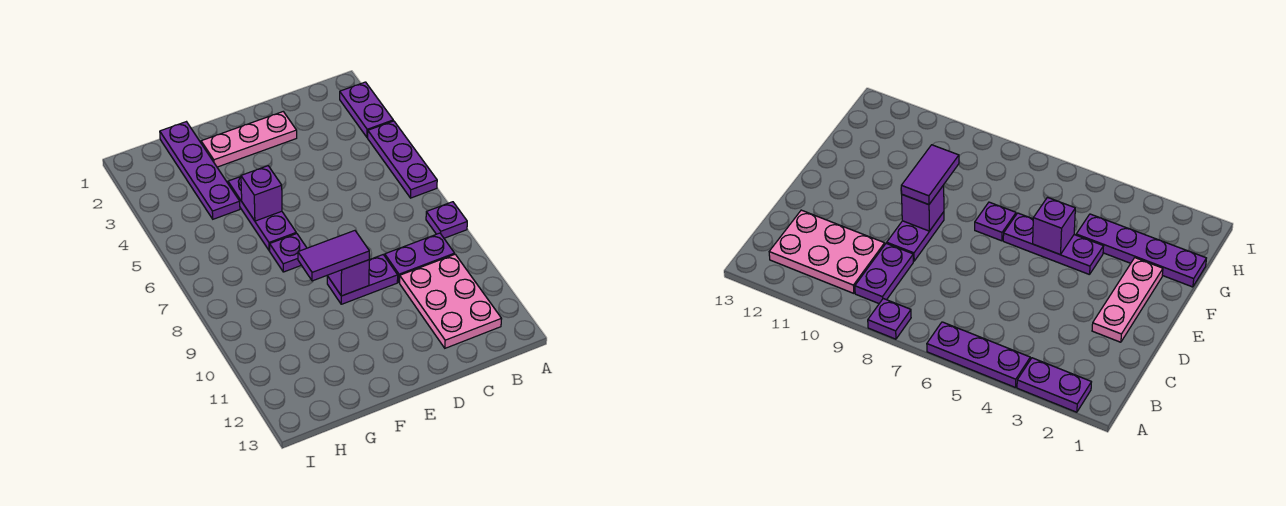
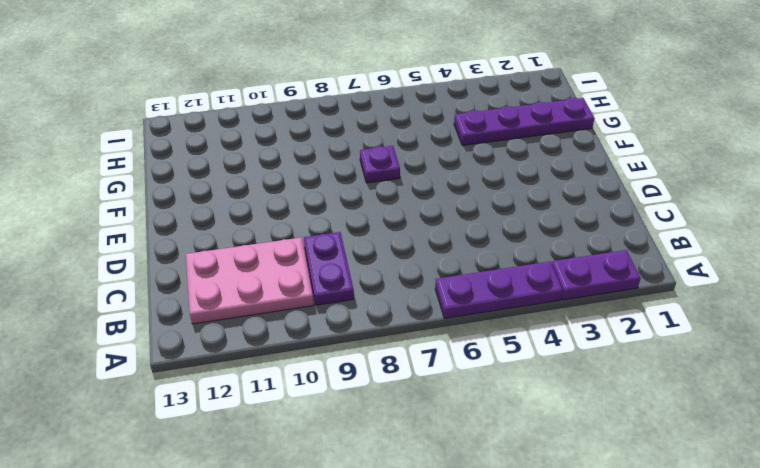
none -> purple 1x1 plate [426,202,467,238]
none -> pink 1x3 plate [201,112,297,167]
none -> purple 1x2 plate [327,255,398,304]

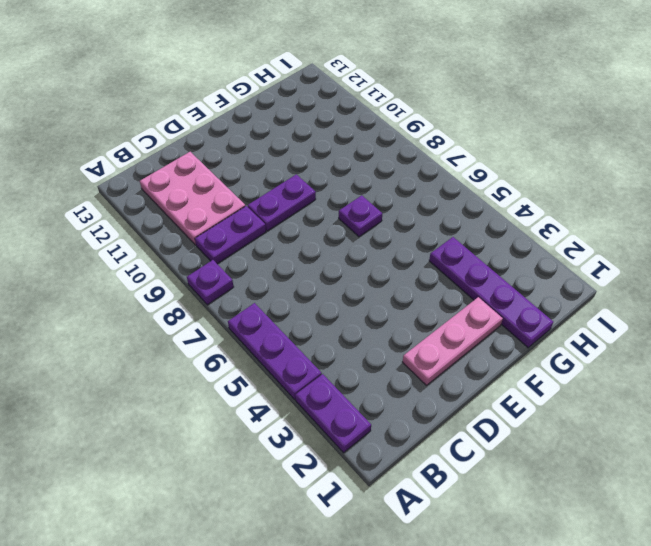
none -> purple 1x3 plate [228,177,296,251]
none -> purple 1x1 brick [327,260,369,296]
none -> purple 1x1 brick [241,166,282,221]

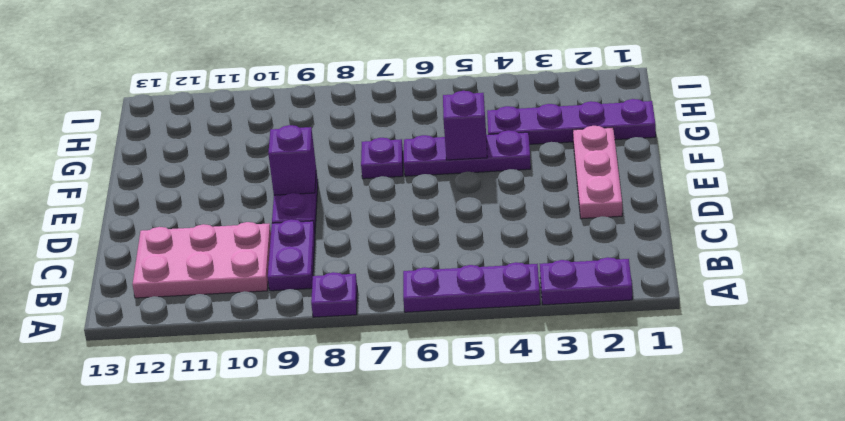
none -> purple 1x2 tile [298,231,369,281]

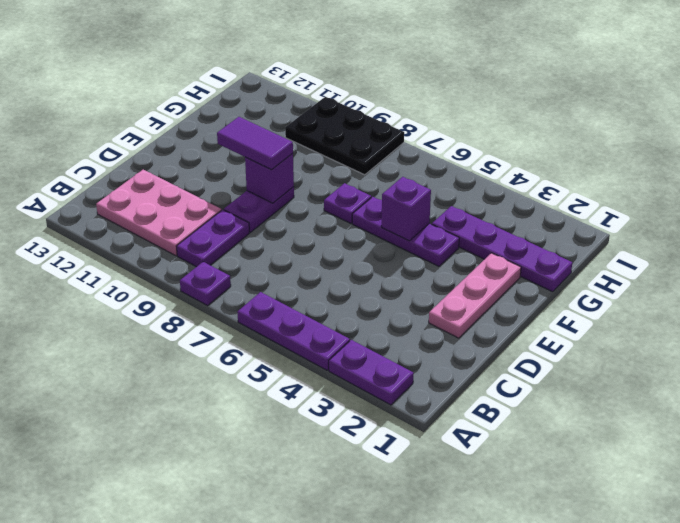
purple 1x2 tile [217,117,293,170] -> purple 1x2 tile turned to [298,231,369,281]
black 2x3 plate [285,97,404,175] -> none

